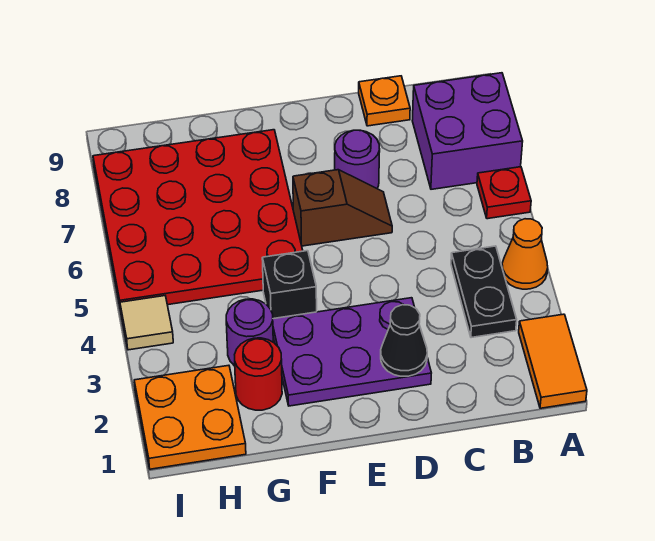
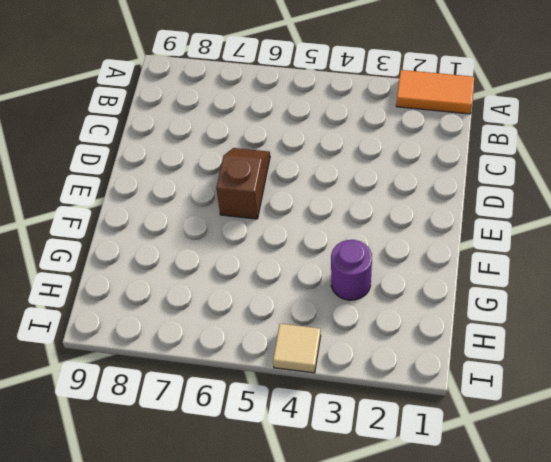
none -> orange 1x1 cone [502,219,548,289]
none -> red 1x1 plate [477,167,531,219]
none -> purple 2x2 brick [412,73,523,189]

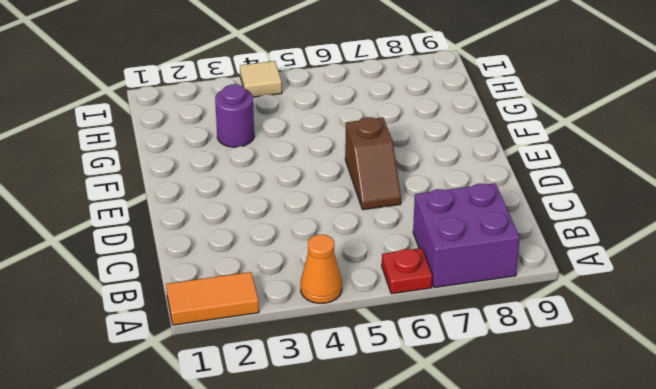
none -> black 1x2 plate [451,246,517,338]
none -> orange 1x1 plate [359,76,410,126]
none -> purple 2x3 plate [273,298,431,406]

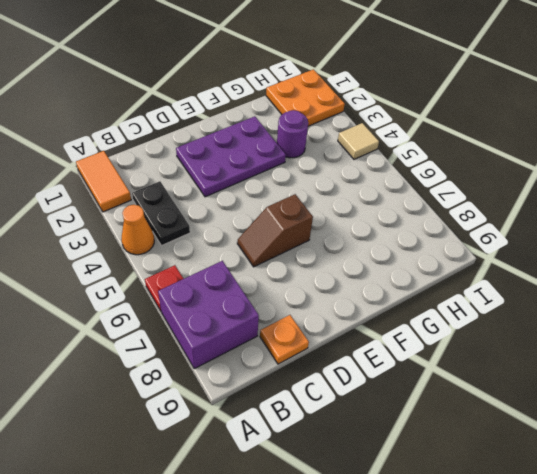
none -> purple 1x1 round brick [335,130,380,189]
none -> black 1x1 brick [262,251,317,319]
none -> red 4x4 plate [93,130,303,311]

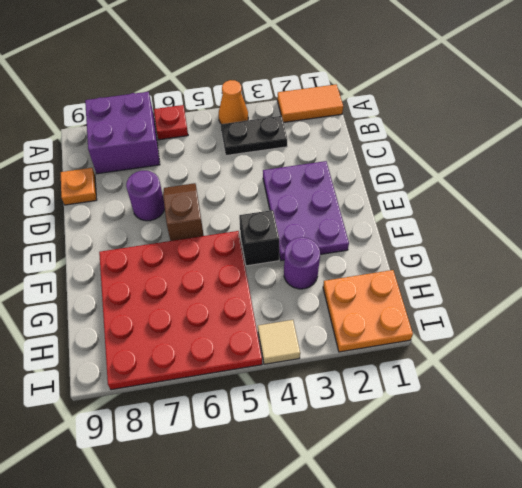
none -> red 1x1 round brick [235,338,282,410]
none -> black 1x1 cone [381,305,427,376]

